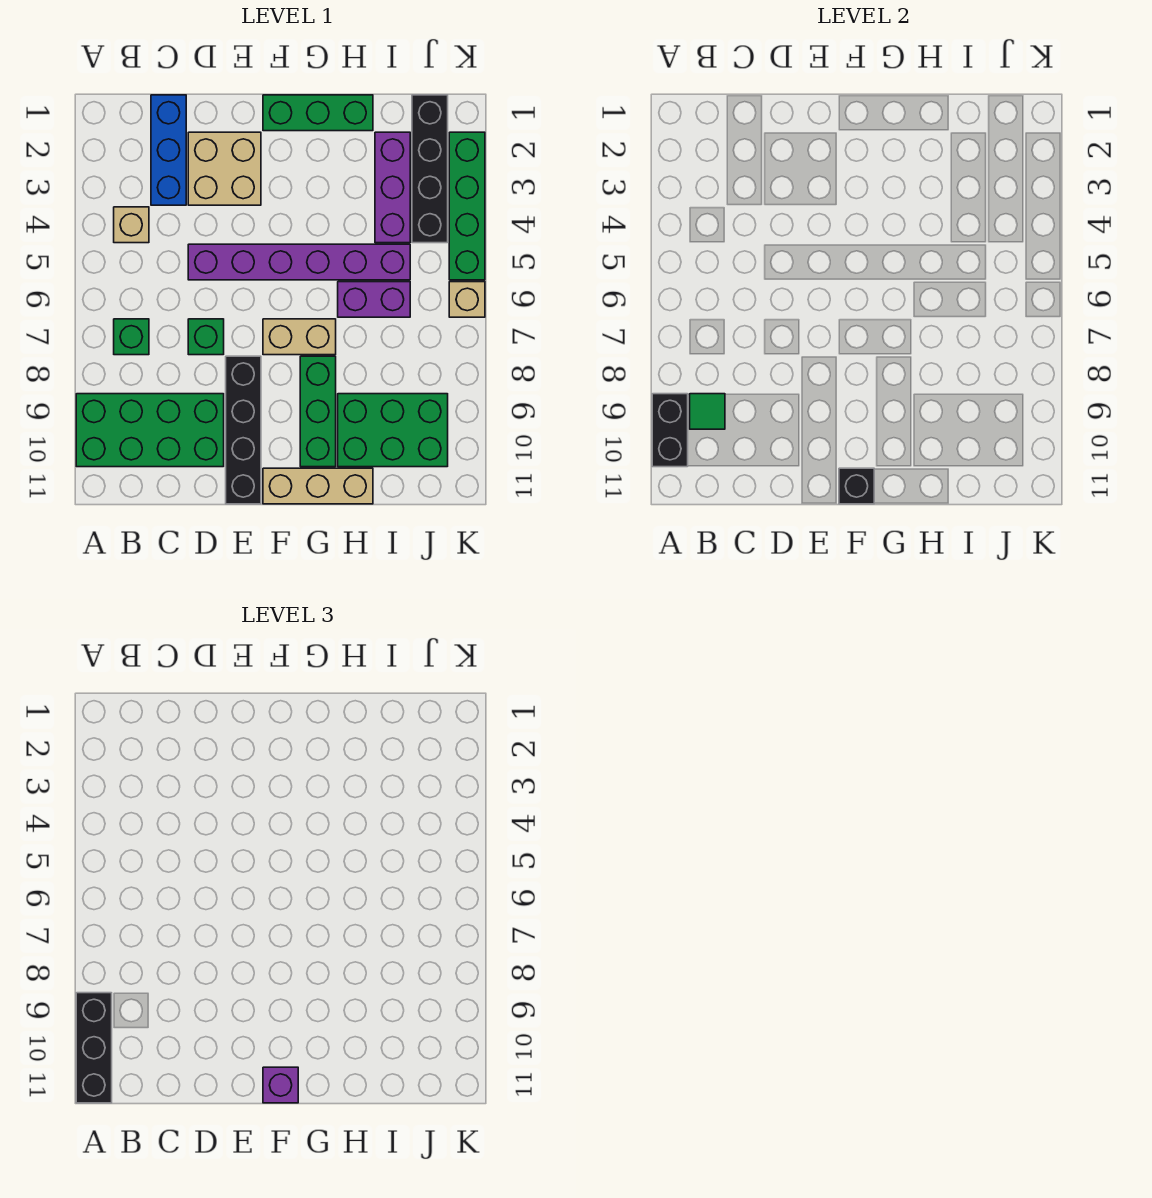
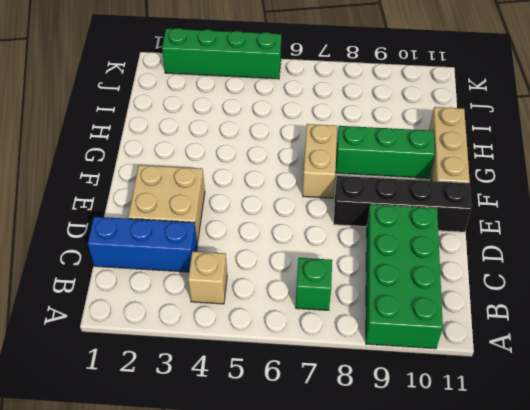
none -> purple 1x6 brick [188,244,410,280]
none -> green 1x1 brick [188,319,224,355]
none -> green 1x3 brick [263,95,373,131]

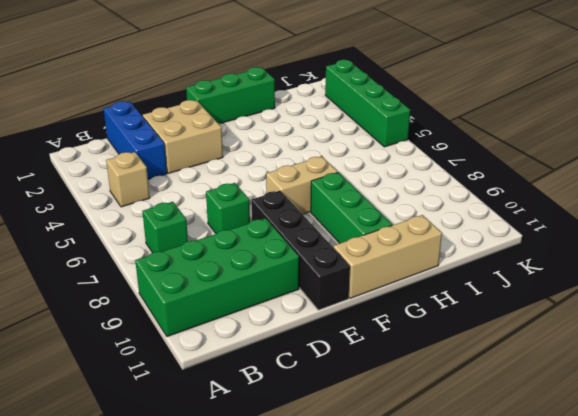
none -> purple 1x6 brick [188,244,410,280]
none -> purple 1x2 brick [338,282,410,317]
none -> green 2x3 brick [338,394,448,467]

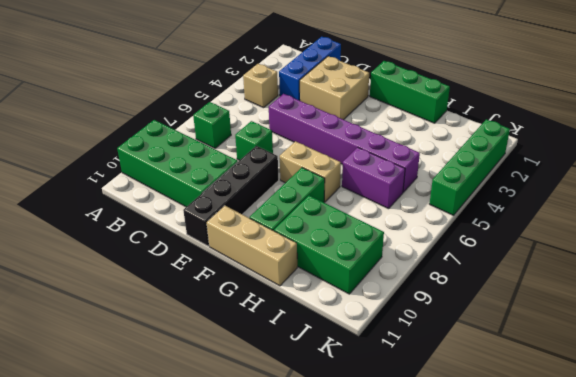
none -> purple 1x3 brick [375,132,410,243]
none -> black 1x4 brick [412,95,448,243]
none -> tan 1x1 brick [449,282,485,317]

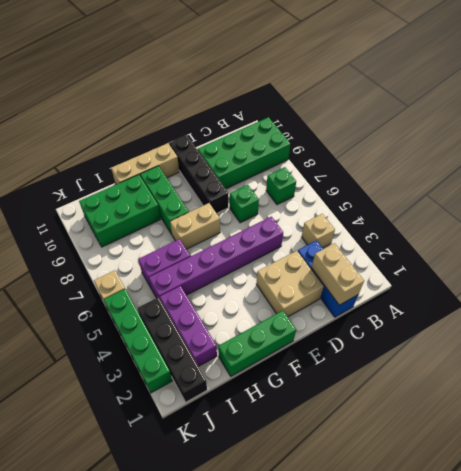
tan 1x2 brick [312,243,364,305] -> none
none -> black 1x2 brick [652,394,688,467]
none -> green 1x1 tile [690,394,725,429]
none -> black 1x1 brick [839,468,874,504]

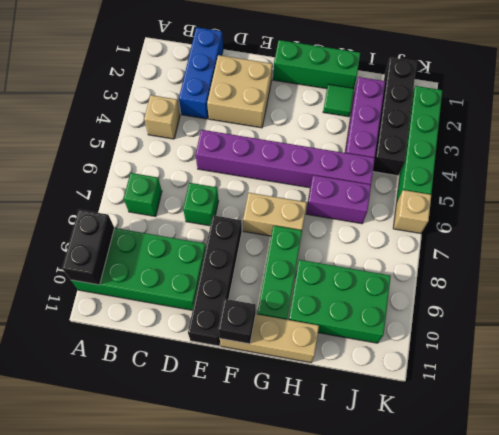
green 1x1 tile [323,84,354,117] -> green 1x1 tile moved to [690,394,725,429]
none -> black 1x3 brick [76,993,112,1103]
none -> purple 1x1 brick [263,1067,298,1103]

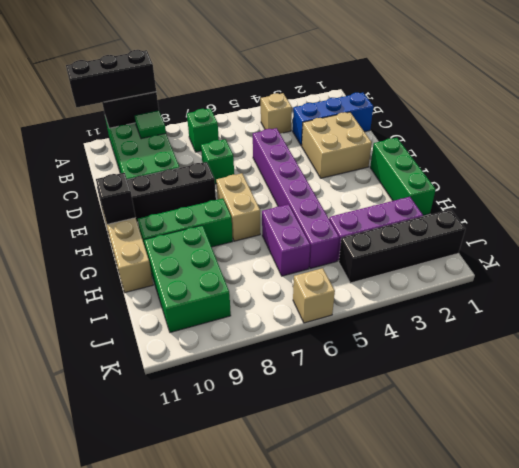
none -> green 1x4 brick [449,132,485,280]
none -> purple 1x1 brick [263,1067,298,1103]

